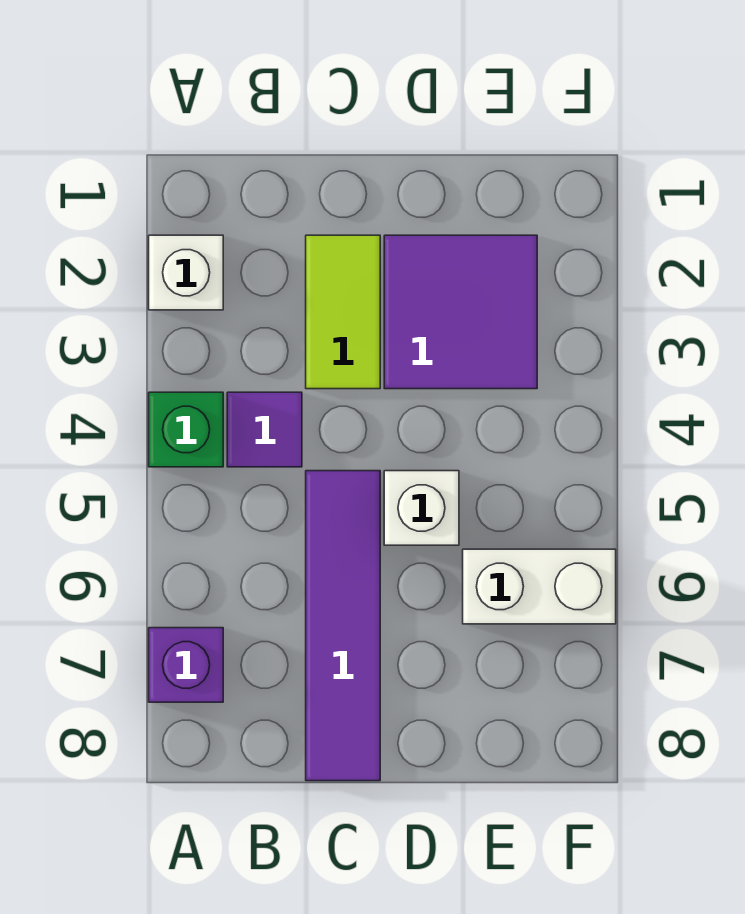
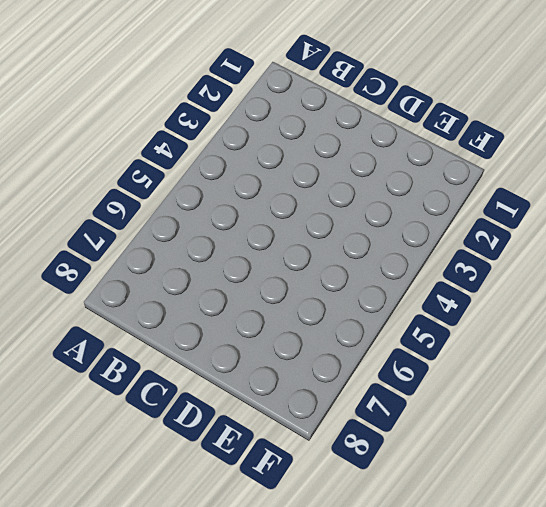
none -> white 1x1 brick [149,235,223,310]
none -> green 1x1 brick [149,392,223,467]

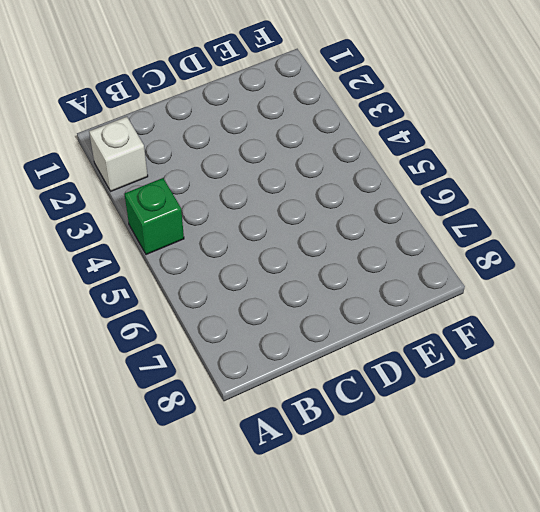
none -> purple 1x1 brick [149,628,223,702]
none -> purple 1x1 tile [227,392,302,467]

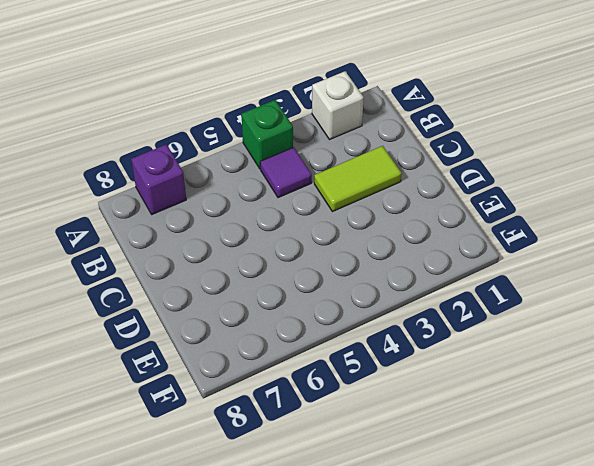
none -> purple 1x4 tile [306,471,380,781]
none -> purple 2x2 tile [384,235,537,389]

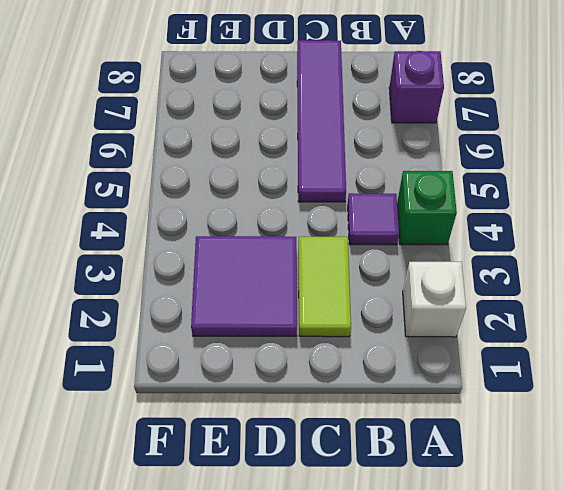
none -> white 1x1 brick [384,471,459,545]
none -> white 1x2 brick [463,549,616,624]

